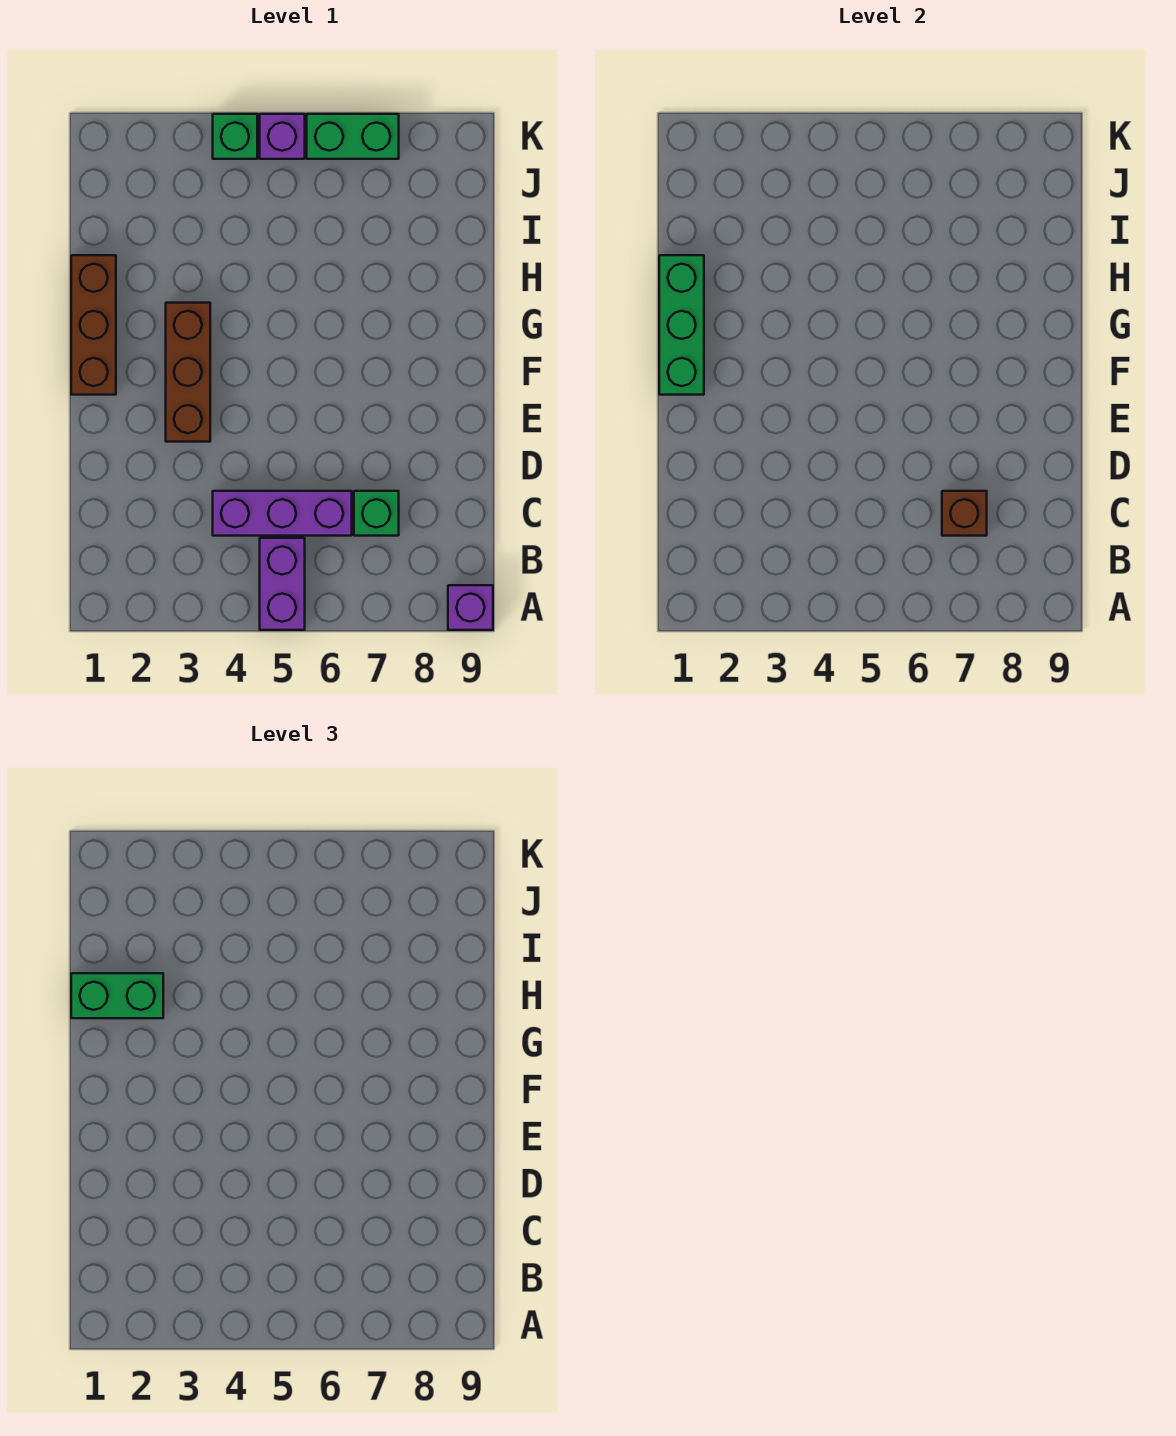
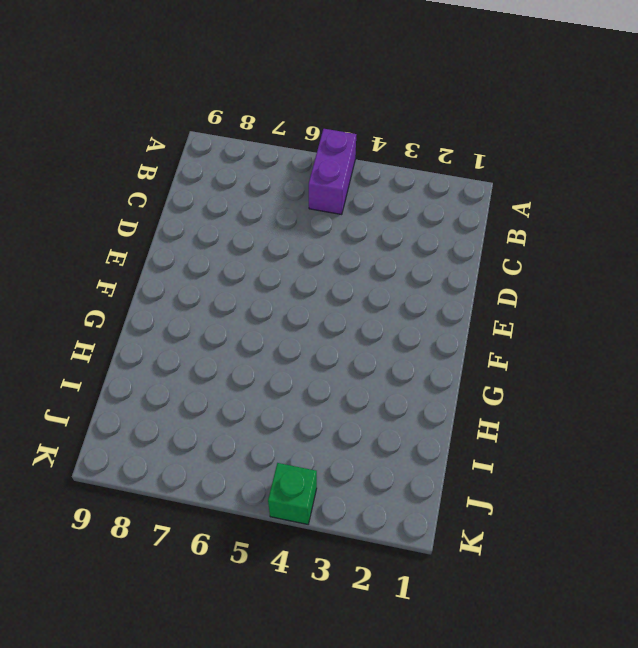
none -> purple 1x1 brick [448,585,493,630]
none -> purple 1x3 brick [213,491,352,536]
none -> green 1x1 brick [354,491,399,536]

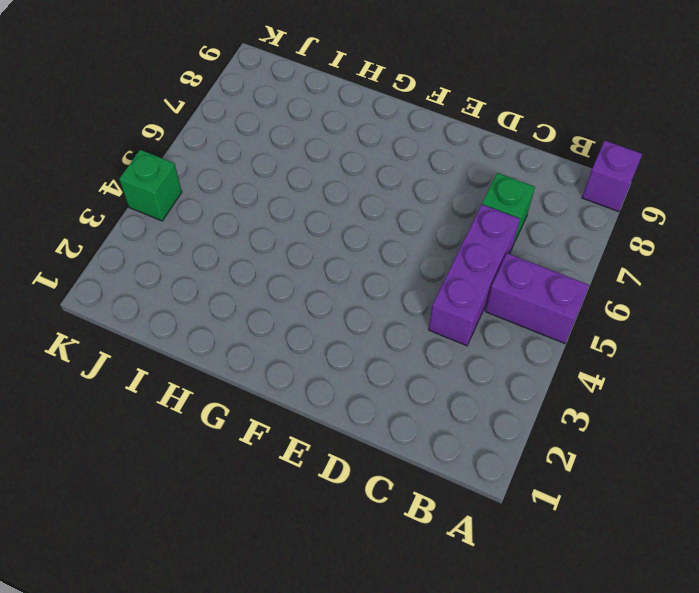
none -> brown 1x3 brick [166,303,210,442]
none -> brown 1x3 brick [71,255,116,395]
none -> purple 1x1 brick [260,114,305,159]

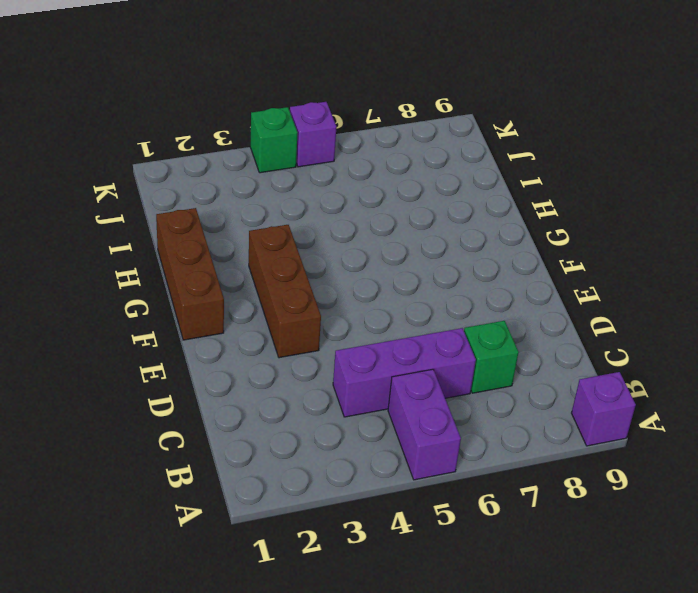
none -> green 1x2 brick [307,114,399,159]
none -> brown 1x1 brick [942,491,987,536]
none -> green 1x3 brick [659,255,704,395]

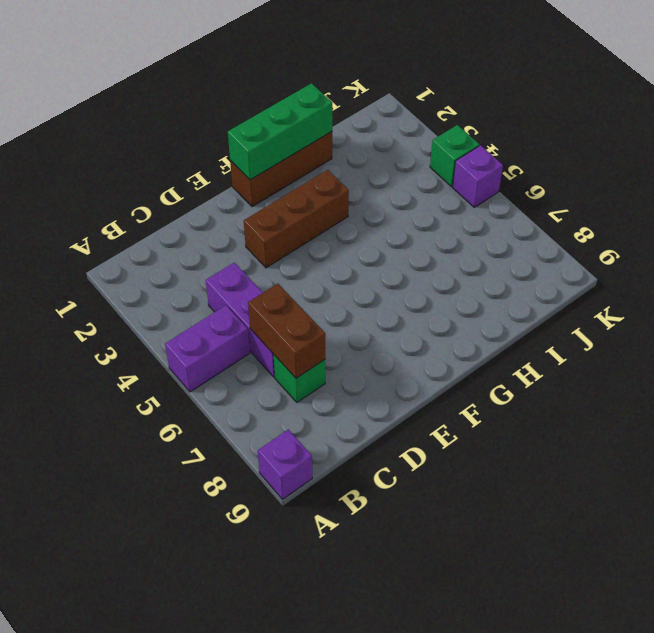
brown 1x2 brick [248,284,325,378] -> brown 1x1 brick [942,491,987,536]
none -> green 1x2 brick [307,114,399,159]
none -> green 1x2 brick [71,973,163,1018]

